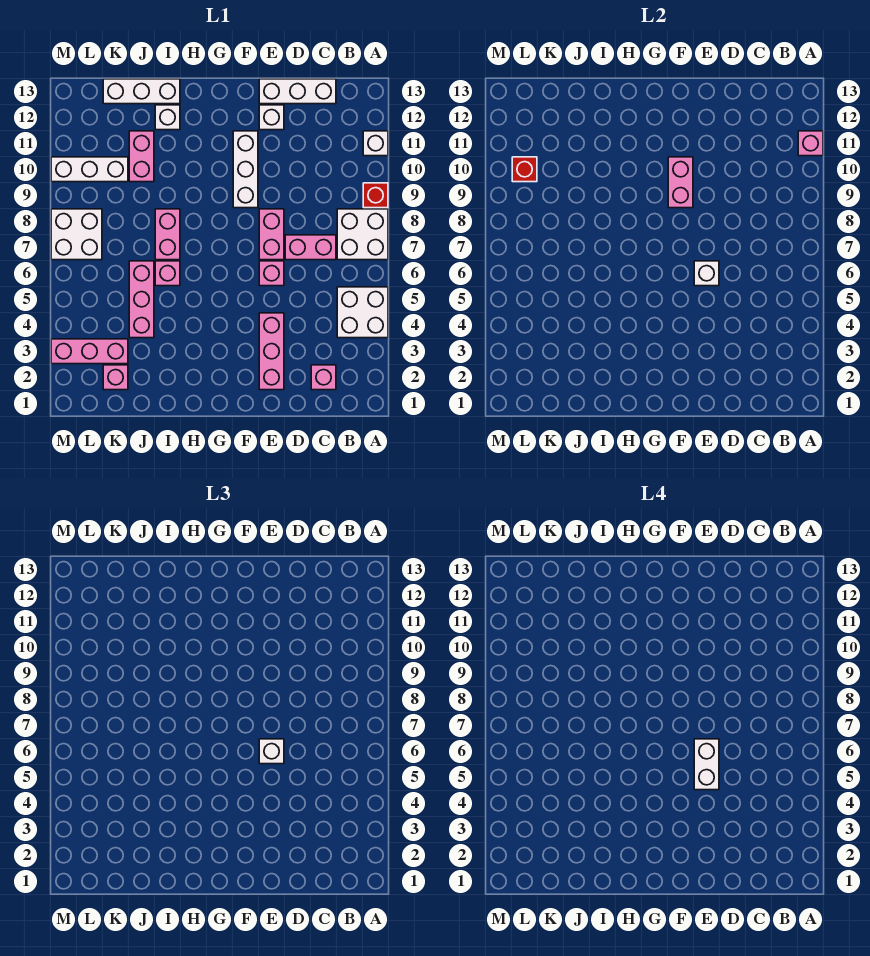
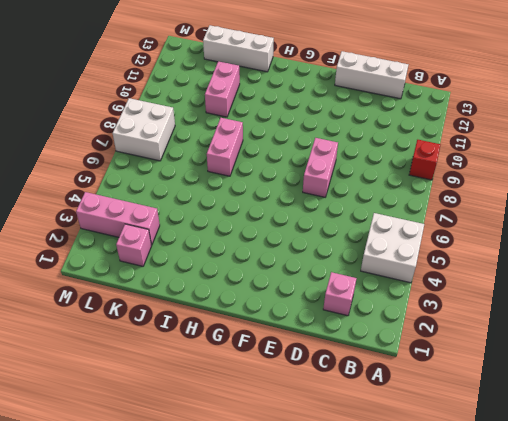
none -> white 2x2 brick [337,209,388,260]
none -> white 1x1 brick [363,131,388,156]
none -> pink 1x2 brick [285,235,336,260]

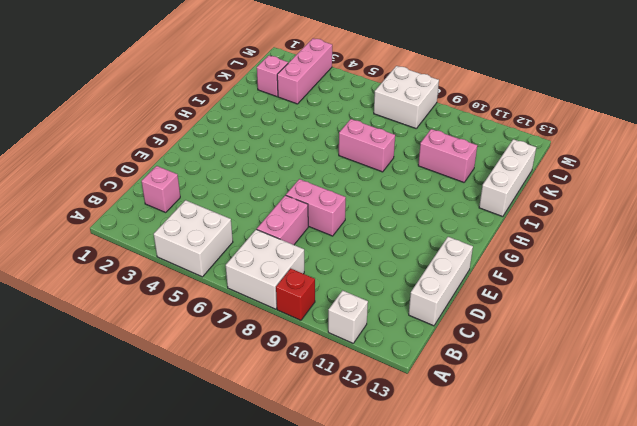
none -> pink 1x3 brick [259,313,284,390]
none -> pink 1x1 brick [259,261,284,286]
none -> white 1x1 brick [259,105,284,130]

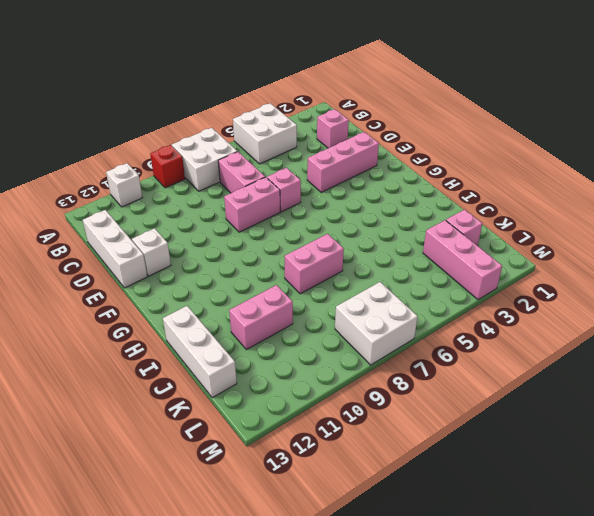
none -> white 1x3 brick [233,131,258,208]
none -> pink 1x1 brick [155,261,180,286]
none -> white 1x1 brick [155,105,180,130]

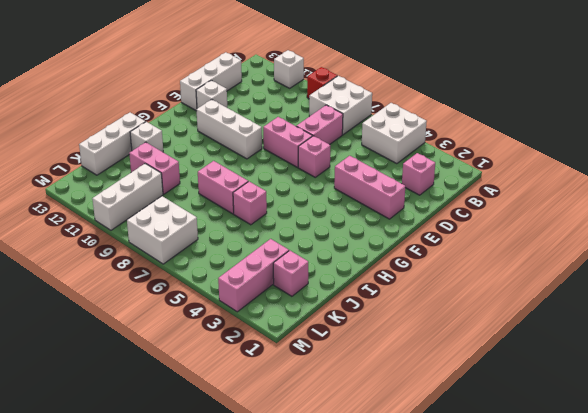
none -> pink 1x3 brick [129,261,154,338]
none -> pink 1x1 brick [798,131,823,156]
none -> white 1x1 brick [694,261,719,286]

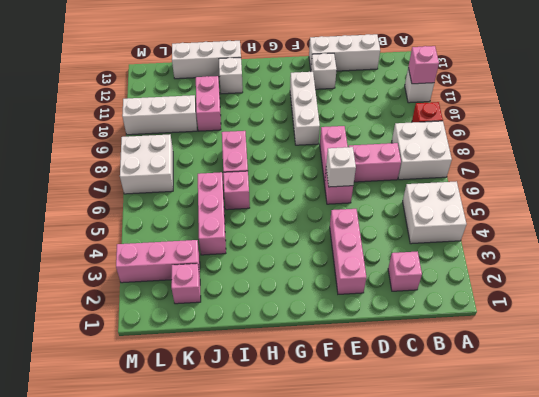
none -> pink 1x2 brick [668,157,693,208]
none -> red 1x1 brick [512,157,537,182]
none -> white 1x1 brick [259,739,284,764]

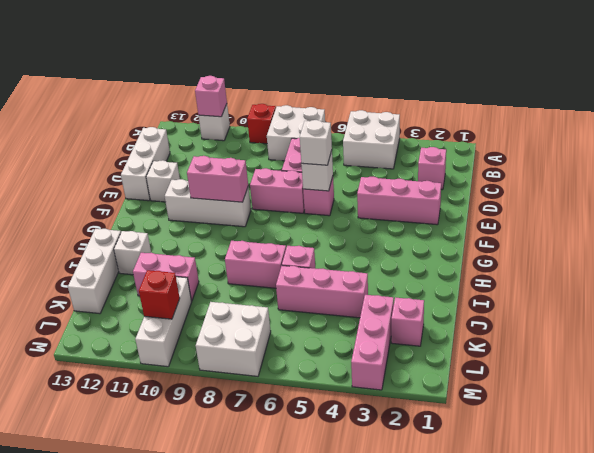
none -> white 1x2 brick [694,739,719,790]

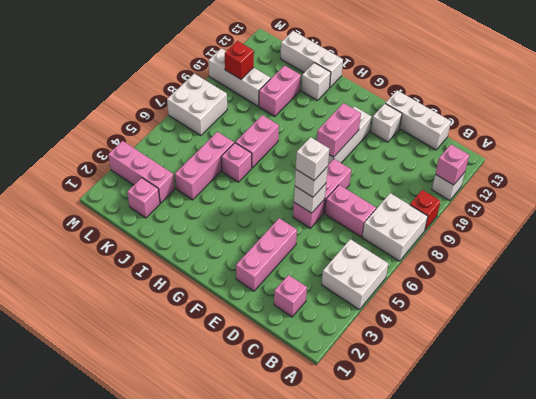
white 1x1 brick [296,137,329,180] -> white 1x2 brick [694,739,719,790]

